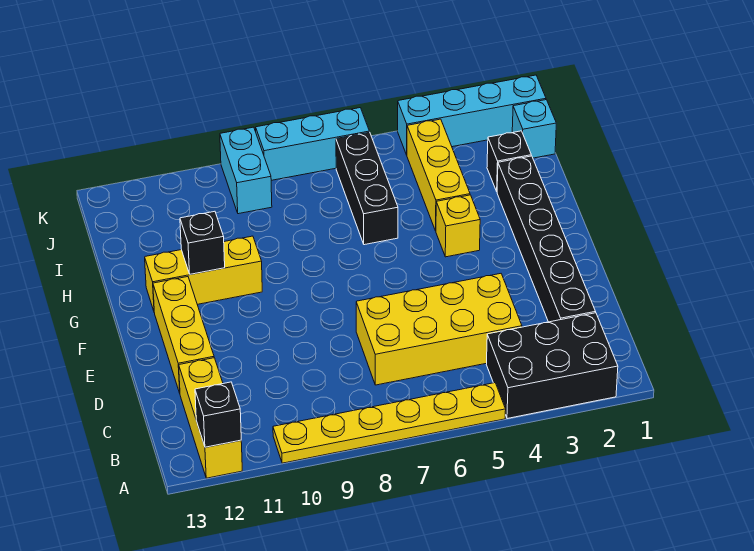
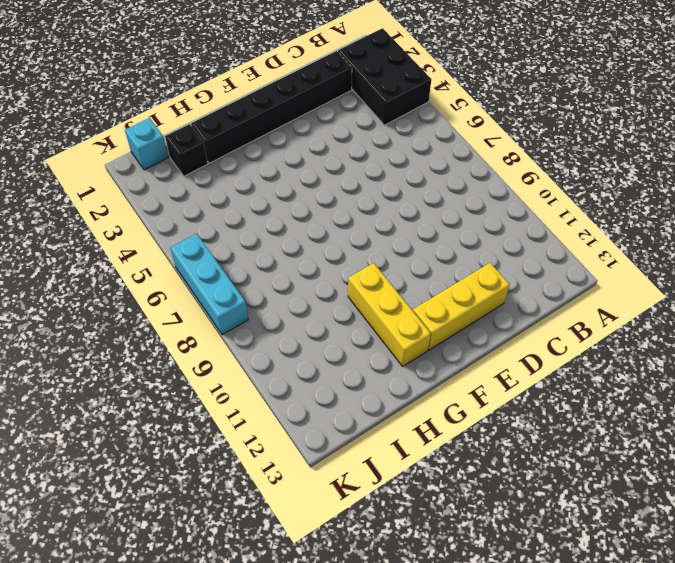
none -> yellow 1x6 plate [273,383,506,463]
none -> yellow 1x3 brick [179,358,242,478]
none -> yellow 2x4 brick [356,274,522,385]

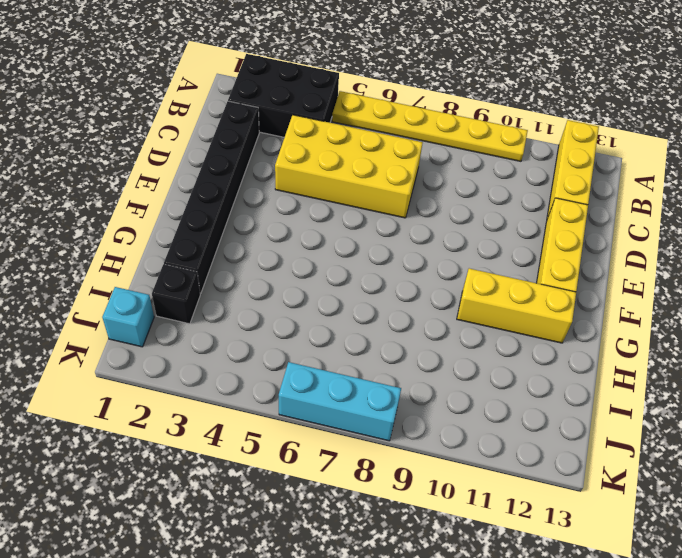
none -> yellow 1x1 brick [436,195,480,257]
none -> yellow 1x3 brick [407,119,470,231]
none -> black 1x3 brick [336,132,398,245]

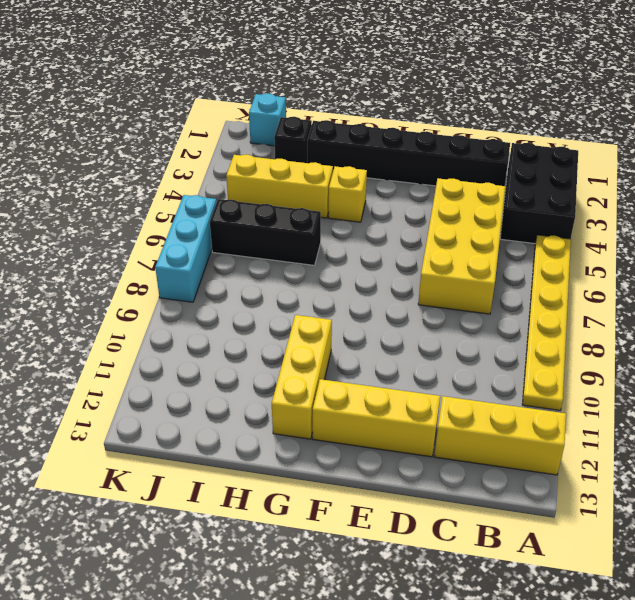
none -> cyan 1x2 brick [220,127,272,214]
none -> cyan 1x4 brick [398,75,546,155]
none -> black 1x1 brick [195,382,241,447]

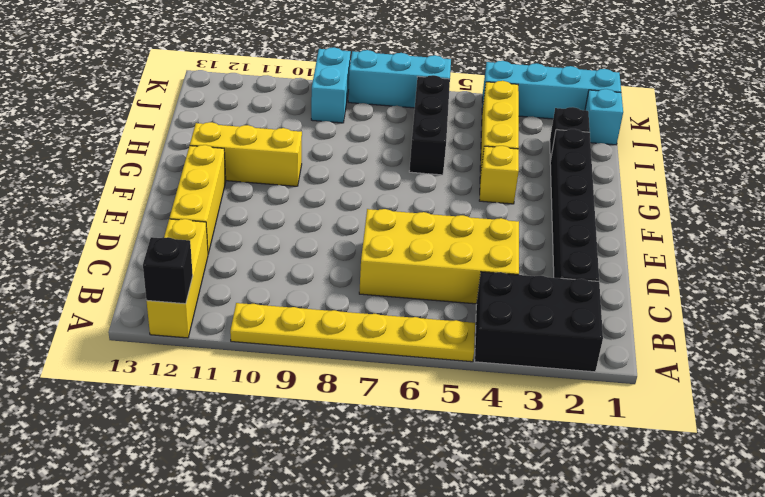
none -> black 1x1 brick [180,211,225,274]

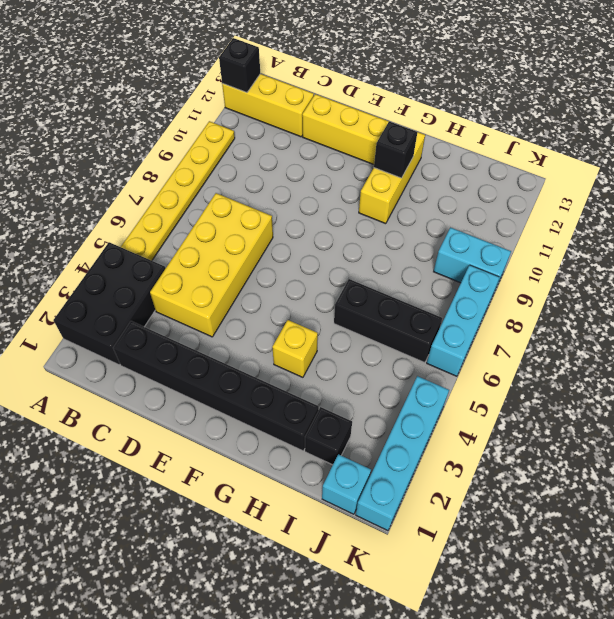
none -> yellow 1x3 brick [407,119,470,231]

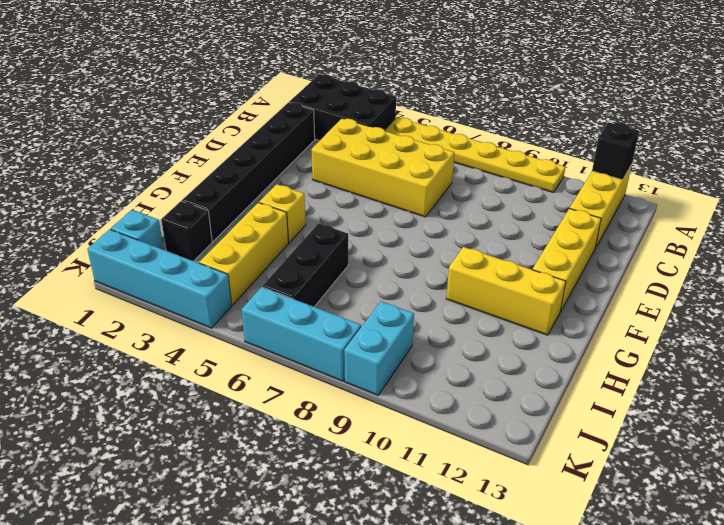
none -> black 1x1 brick [180,211,225,274]

